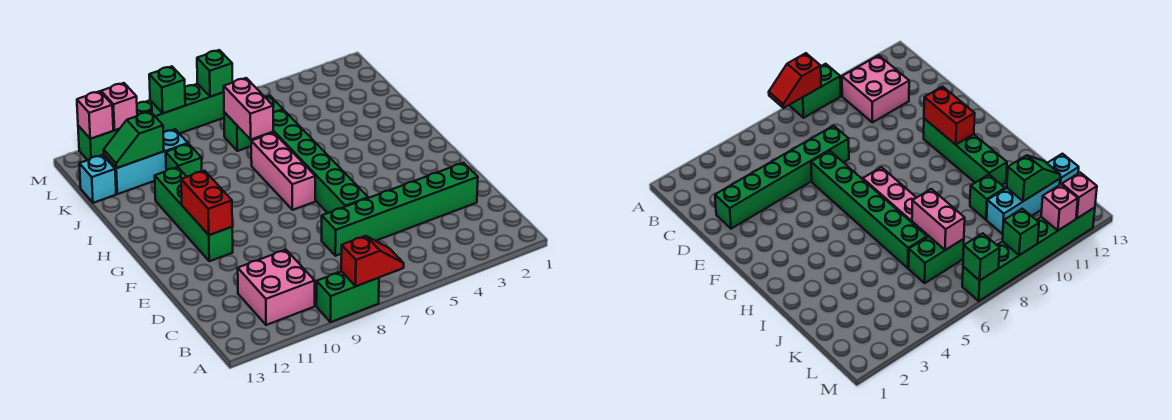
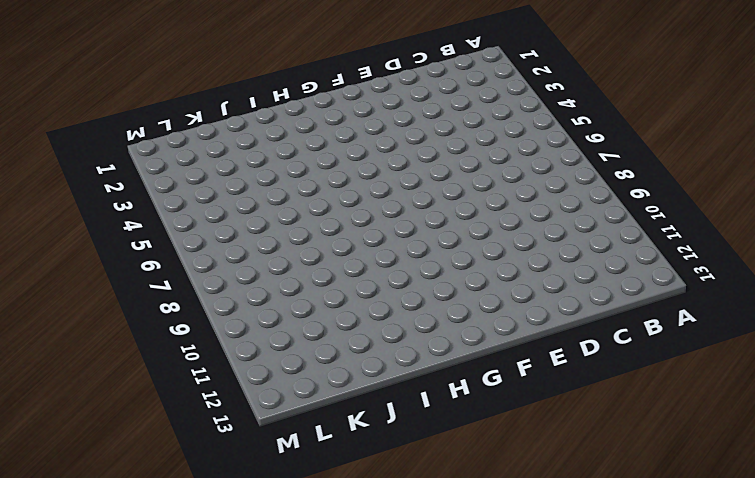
none -> green 1x2 brick [316,271,379,322]
none -> pink 2x2 brick [238,250,315,325]
none -> green 1x6 brick [322,163,478,256]

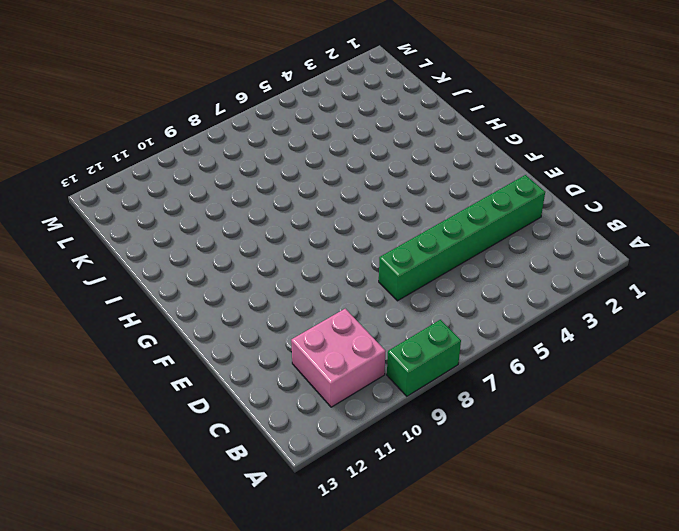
none -> green 1x6 brick [261,110,368,213]
none -> green 1x4 brick [155,167,233,261]
none -> pink 1x3 brick [251,133,315,210]

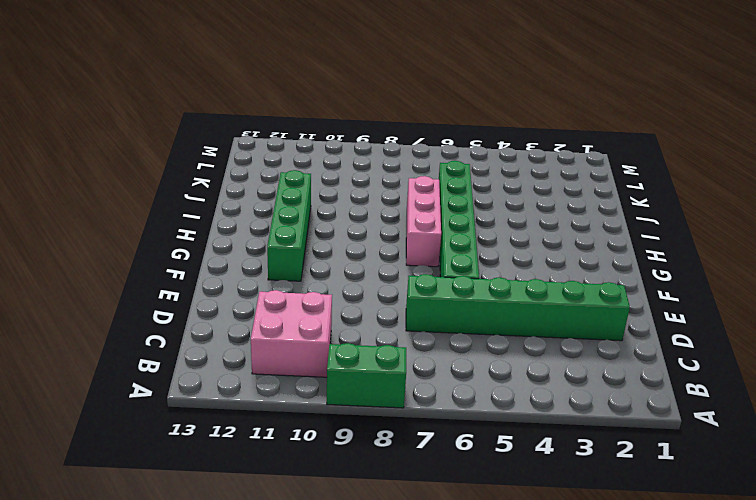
none -> green 1x1 brick [166,144,202,177]
none -> green 1x2 brick [224,96,283,151]
none -> cyan 1x3 brick [104,129,188,194]

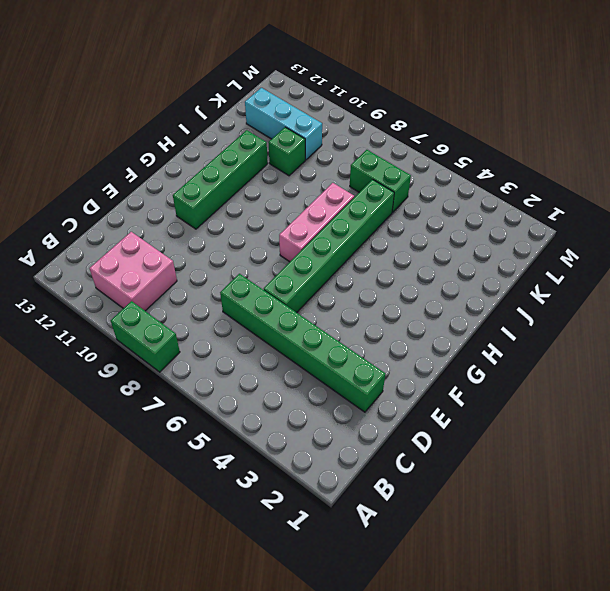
none -> cyan 1x1 brick [79,155,116,203]
none -> green 1x6 brick [78,84,224,160]
none -> red 1x2 slope [341,236,404,286]

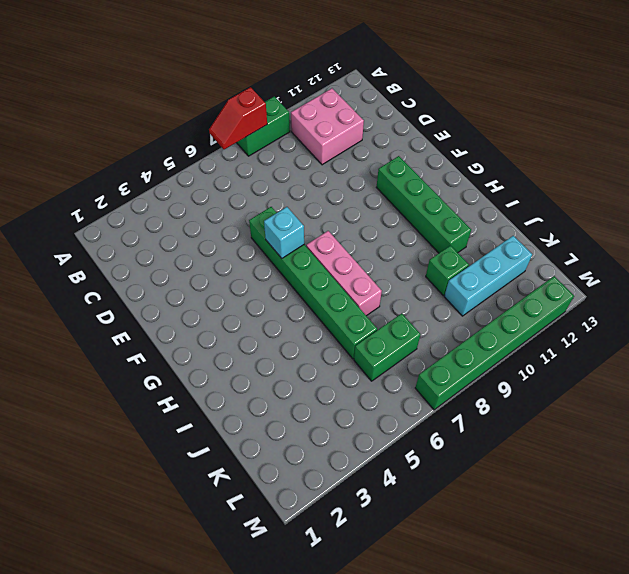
cyan 1x1 brick [264,207,304,258] -> cyan 1x1 brick moved to [79,155,116,203]
none -> green 1x6 brick [322,163,478,256]
none -> red 1x2 brick [181,171,232,235]
none -> pink 1x2 brick [224,78,273,139]

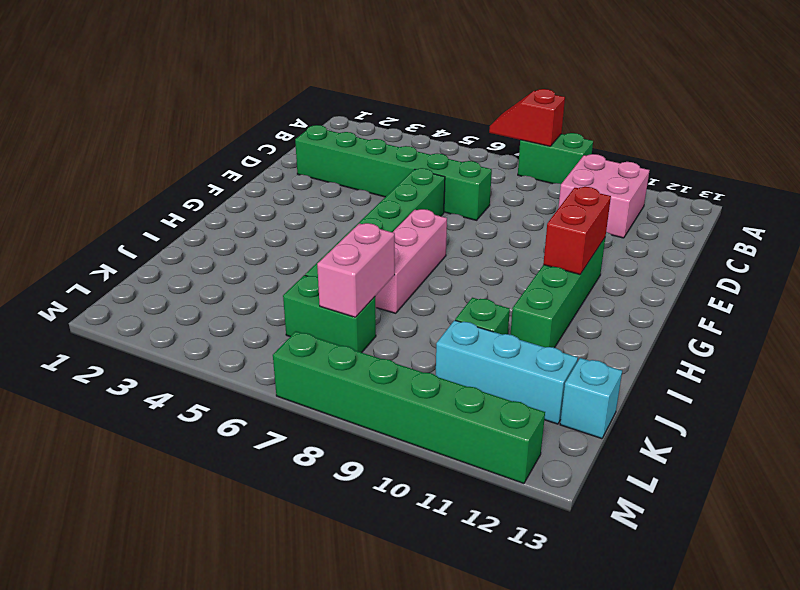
none -> green 1x2 slope [104,112,164,168]
none -> green 1x1 brick [197,50,232,97]
none -> green 1x1 brick [149,66,185,113]

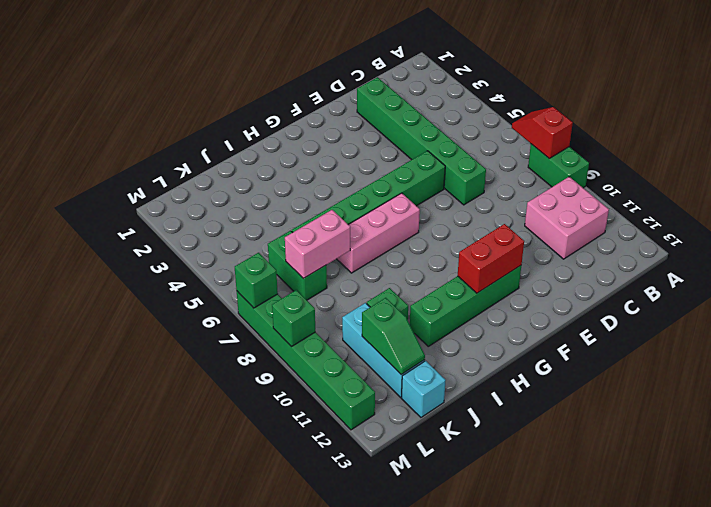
none -> pink 1x1 brick [101,83,137,130]
none -> pink 1x1 brick [77,91,113,139]

